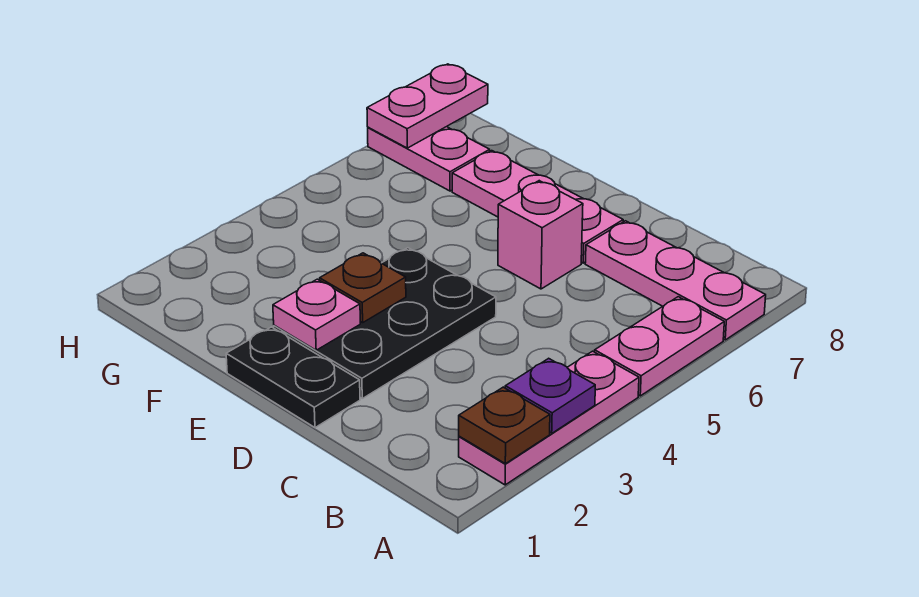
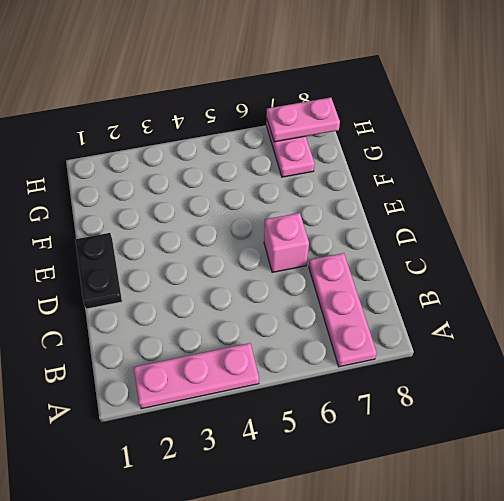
none -> pink 1x2 plate [595,297,724,396]
none -> black 2x3 plate [274,248,496,398]
none -> pink 1x3 plate [452,151,623,263]

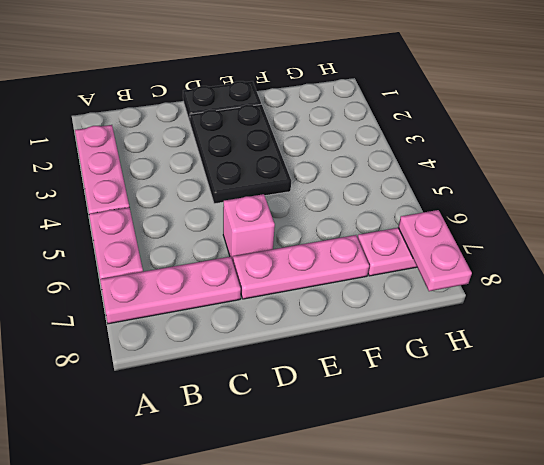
none -> brown 1x1 plate [459,387,550,464]
none -> purple 1x1 plate [505,358,595,433]
none -> pink 1x1 plate [273,279,360,350]

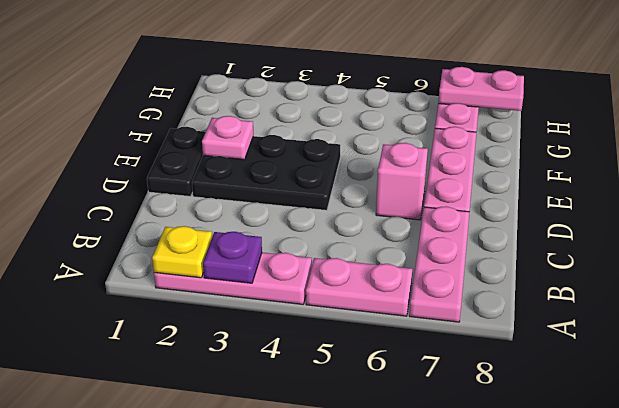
yellow 1x1 plate [152,226,212,278] -> brown 1x1 plate [459,387,550,464]
none -> brown 1x1 plate [320,253,406,323]

